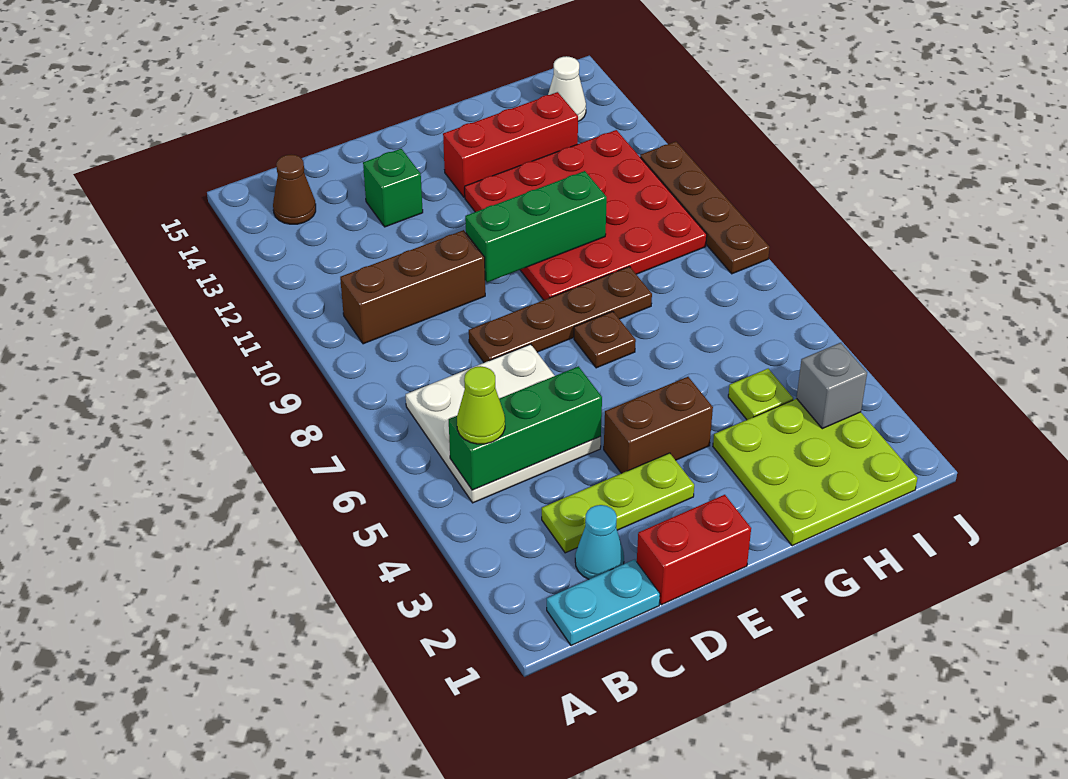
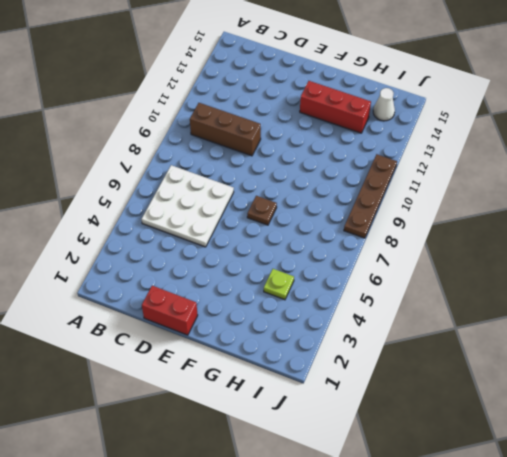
none -> cyan 1x2 plate [547,559,660,646]
none -> brown 1x1 cone [273,155,316,224]
none -> cyan 1x1 cone [575,505,624,579]

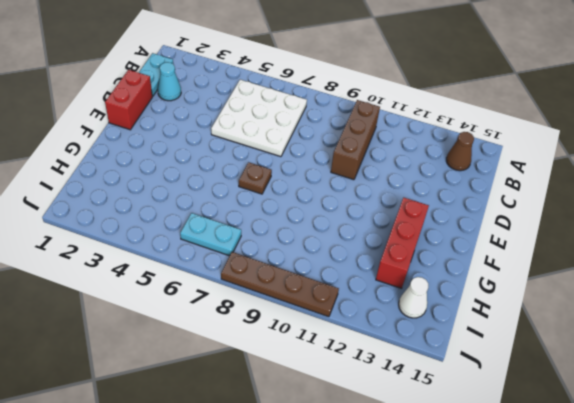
cyan 1x2 plate [180,213,241,256] -> none
none -> lime 1x3 plate [542,453,694,553]
none -> brown 1x4 plate [469,267,652,363]
none -> green 1x1 brick [363,149,423,227]

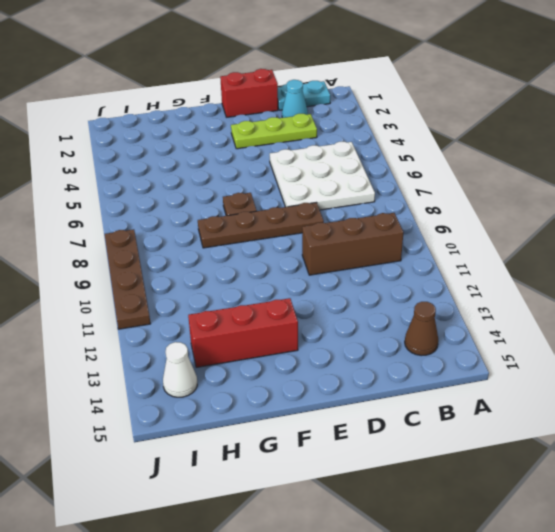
none -> green 1x1 brick [363,149,423,227]
none -> brown 1x2 brick [604,377,713,473]
none -> red 4x4 plate [465,130,707,300]

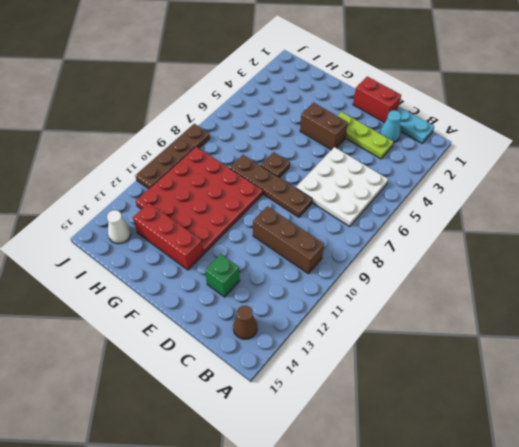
none -> lime 3x3 plate [713,399,917,546]
none -> lime 1x1 plate [728,369,793,420]
none -> green 1x3 brick [449,366,602,490]

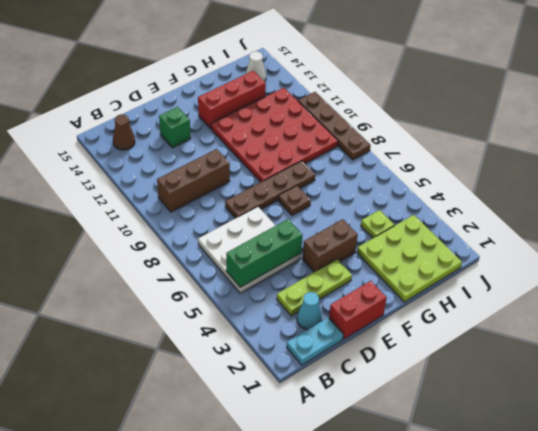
none -> green 1x3 brick [465,171,607,282]
none -> grey 1x1 brick [797,343,867,429]
none -> lime 1x1 cone [457,366,505,444]

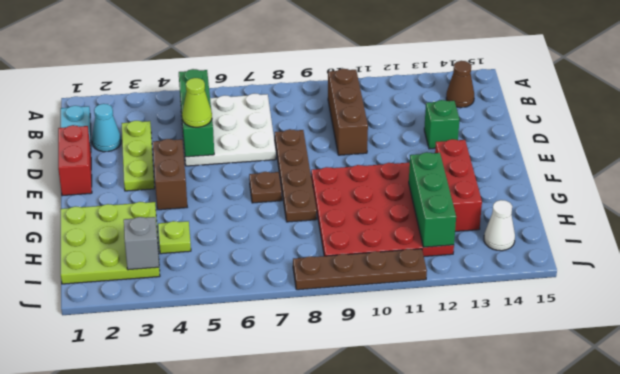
lime 1x1 cone [182,78,212,127] -> lime 1x1 cone moved to [457,366,505,444]
green 1x3 brick [409,152,456,247] -> green 1x3 brick moved to [465,171,607,282]

